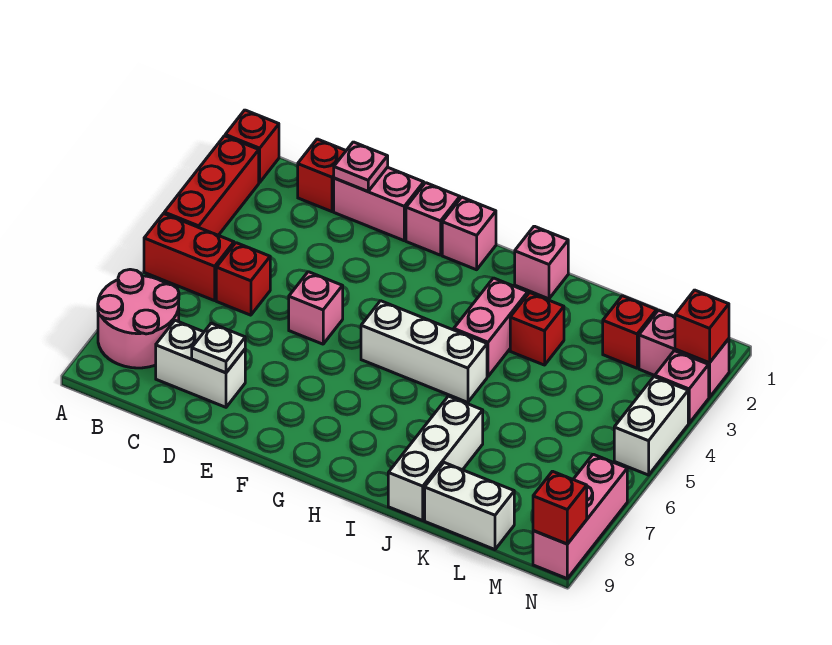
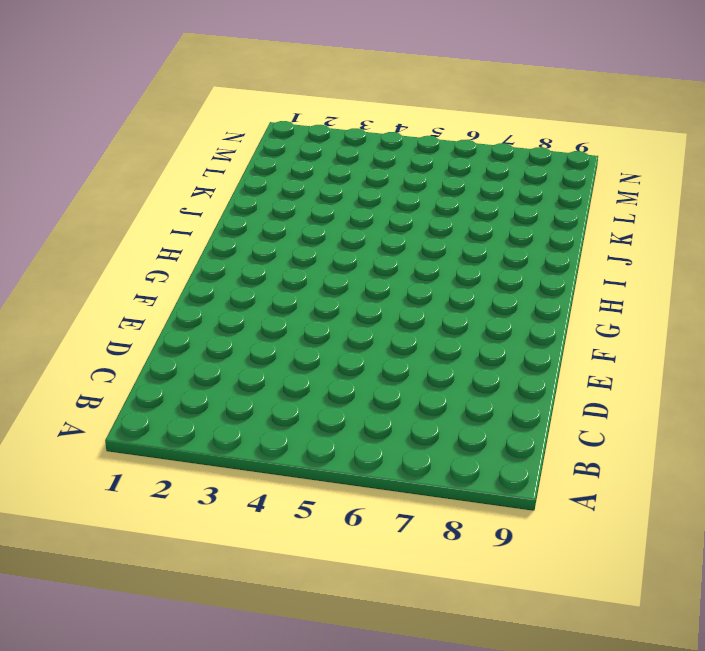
none -> red 1x1 brick [225,110,279,182]
none -> red 1x3 brick [164,136,259,235]
none -> red 1x2 brick [144,214,234,301]

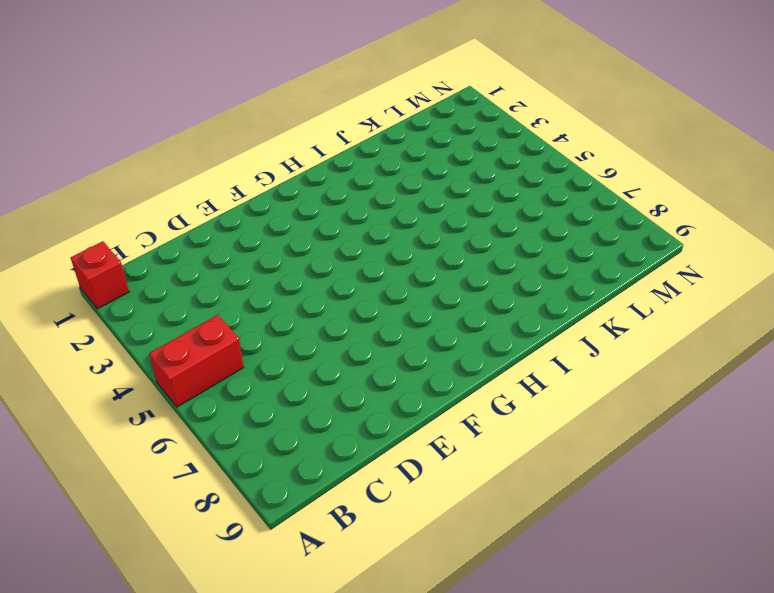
none -> red 1x3 brick [164,136,259,235]
none -> pink 2x2 round brick [98,269,179,368]
none -> red 1x1 brick [298,139,346,212]

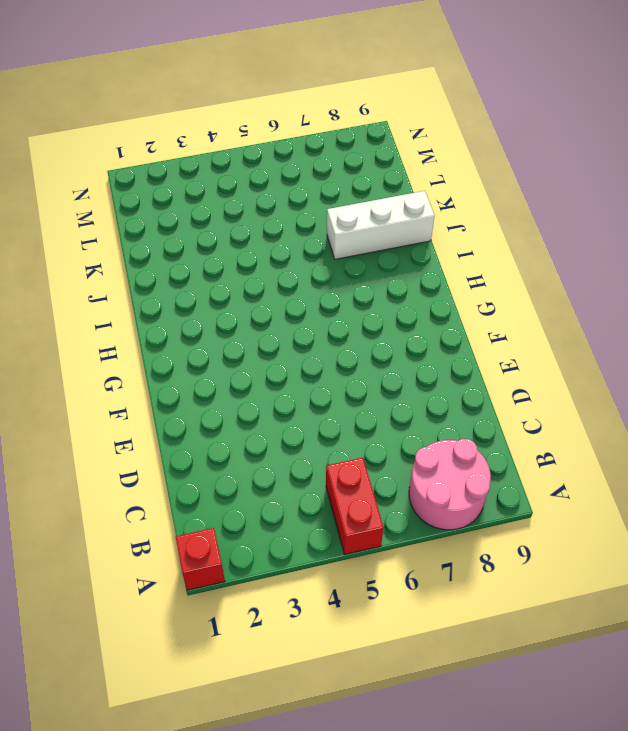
none -> red 1x3 brick [164,136,259,235]
none -> red 1x1 brick [298,139,346,212]
none -> red 1x1 brick [216,243,270,315]

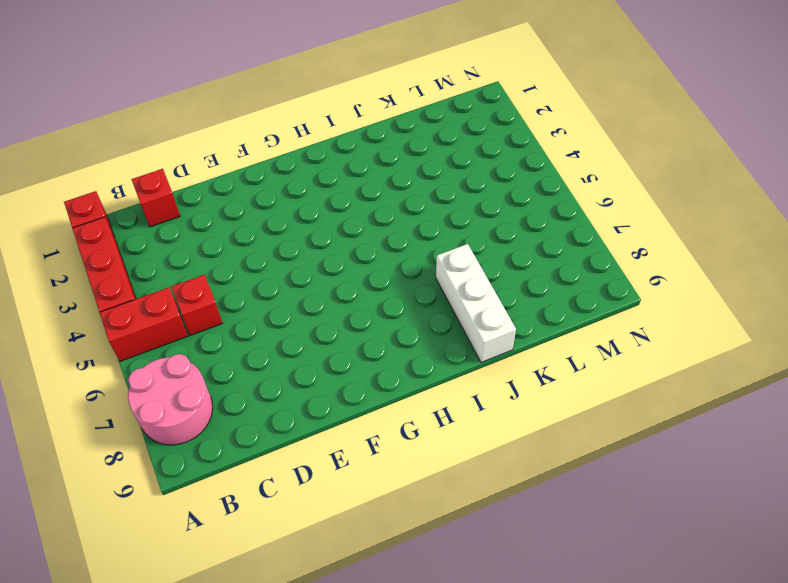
none -> white 1x2 brick [156,320,245,407]
none -> pink 1x2 brick [334,167,424,241]
none -> pink 1x1 brick [289,272,343,344]

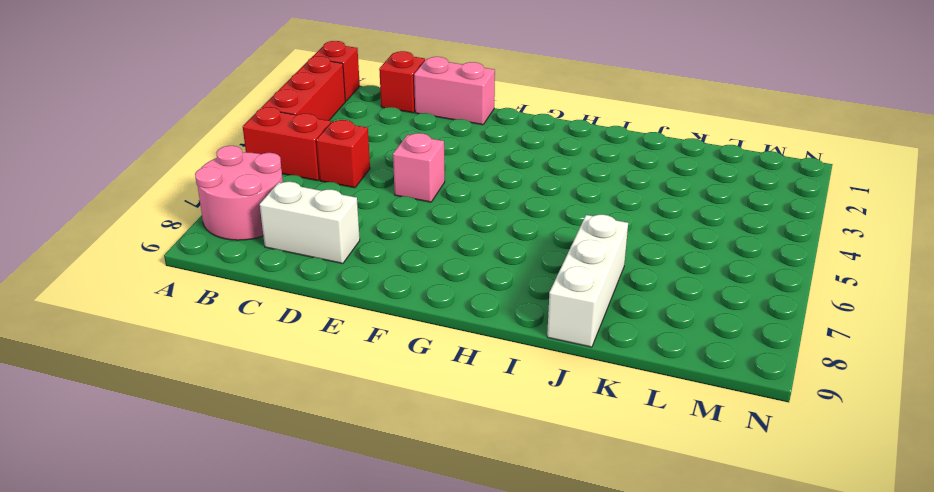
none -> pink 1x1 brick [406,183,460,255]
none -> pink 1x1 brick [442,197,496,270]
none -> white 1x3 brick [361,301,487,402]

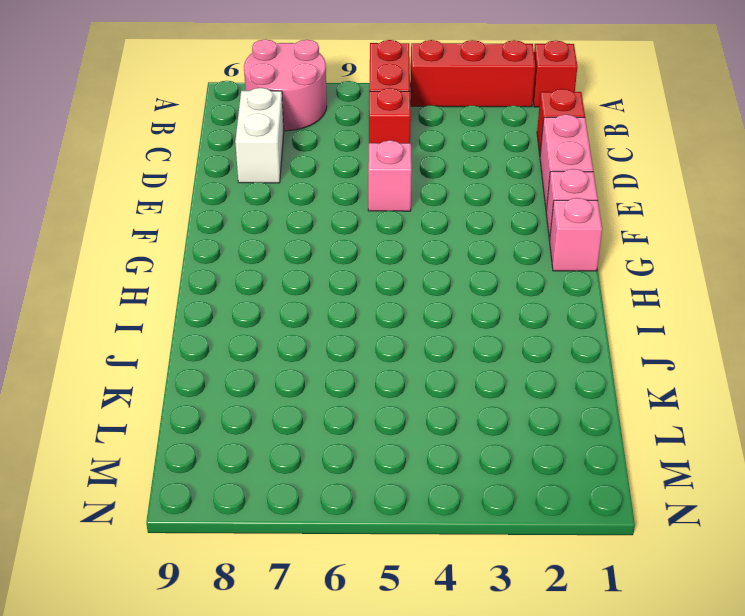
none -> white 1x3 brick [361,301,487,402]
none -> pink 1x1 brick [515,226,568,299]
none -> pink 1x2 brick [454,278,528,376]

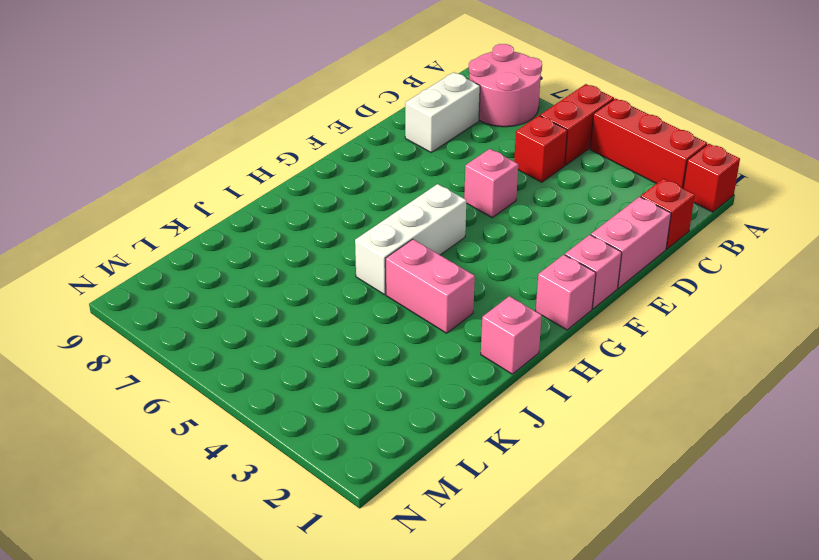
none -> red 1x1 brick [510,293,564,365]
none -> white 1x3 brick [388,396,483,520]
none -> white 1x2 brick [425,463,514,550]

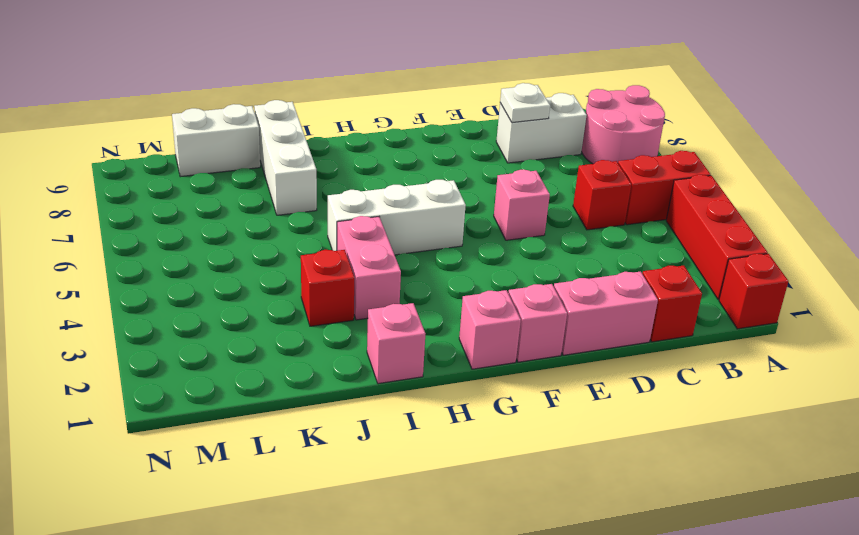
none -> red 1x1 brick [603,296,657,368]
none -> pink 1x2 brick [639,310,729,397]
none -> pink 1x1 brick [655,351,709,423]

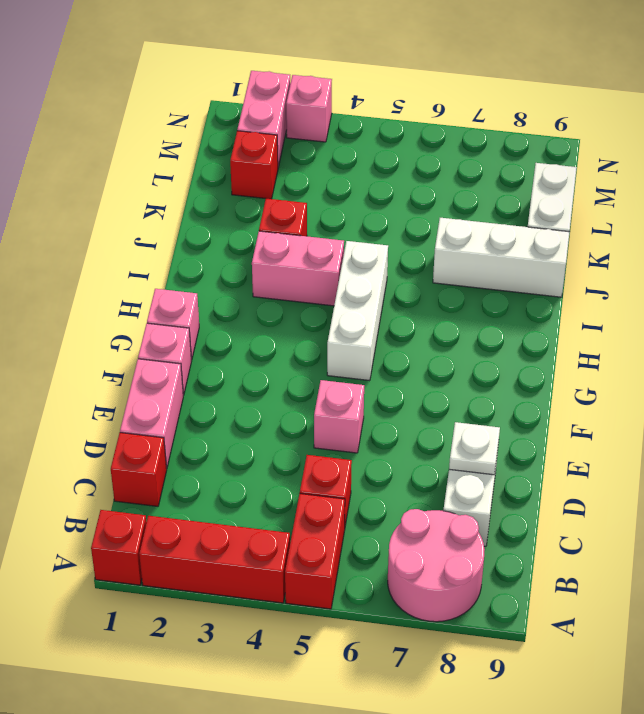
none -> pink 1x1 brick [515,226,568,299]
none -> white 1x2 brick [614,377,688,475]
none -> pink 1x3 brick [533,454,627,578]

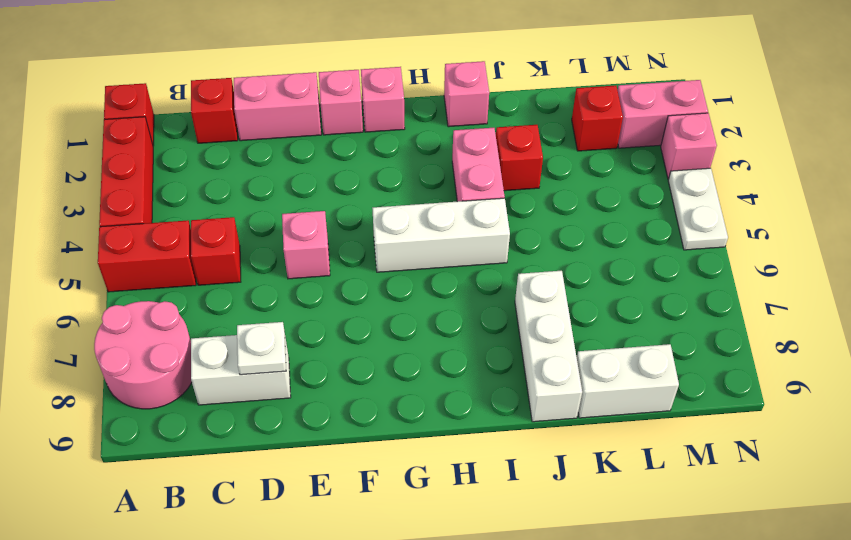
white 1x2 plate [668,168,728,250] -> white 1x2 brick [614,377,688,475]
none -> pink 1x3 brick [533,454,627,578]
none -> pink 1x1 plate [334,142,388,191]
none -> red 1x1 brick [675,290,729,363]

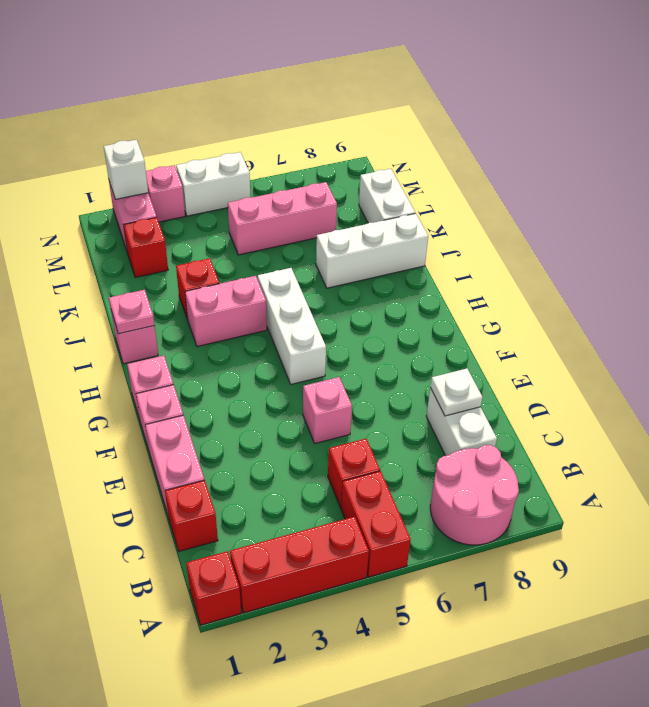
pink 1x1 plate [109,290,155,334] -> pink 1x1 plate moved to [334,142,388,191]
pink 1x3 brick [228,182,337,255] -> pink 1x3 brick moved to [533,454,627,578]
white 1x1 brick [104,140,148,199] -> red 1x1 brick [675,290,729,363]
none -> red 1x1 brick [533,471,587,544]

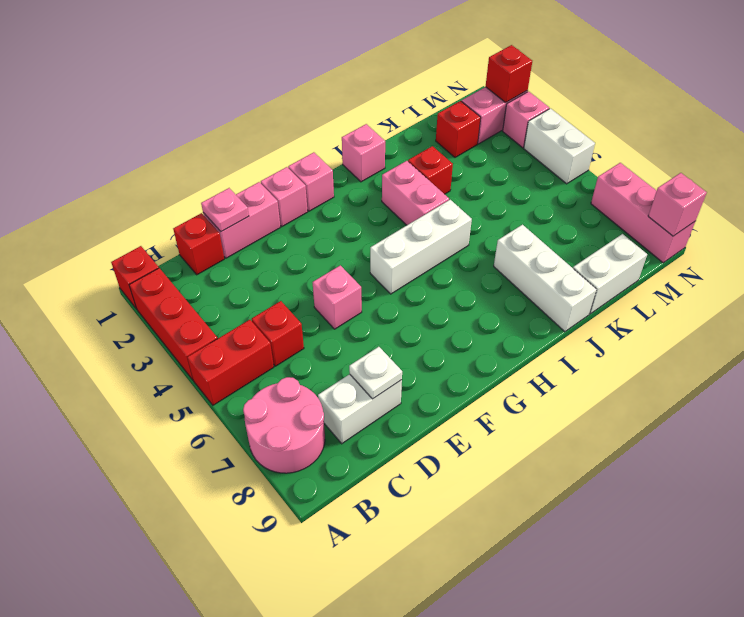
pink 1x1 brick [648,173,707,236] -> red 1x1 brick [533,471,587,544]

